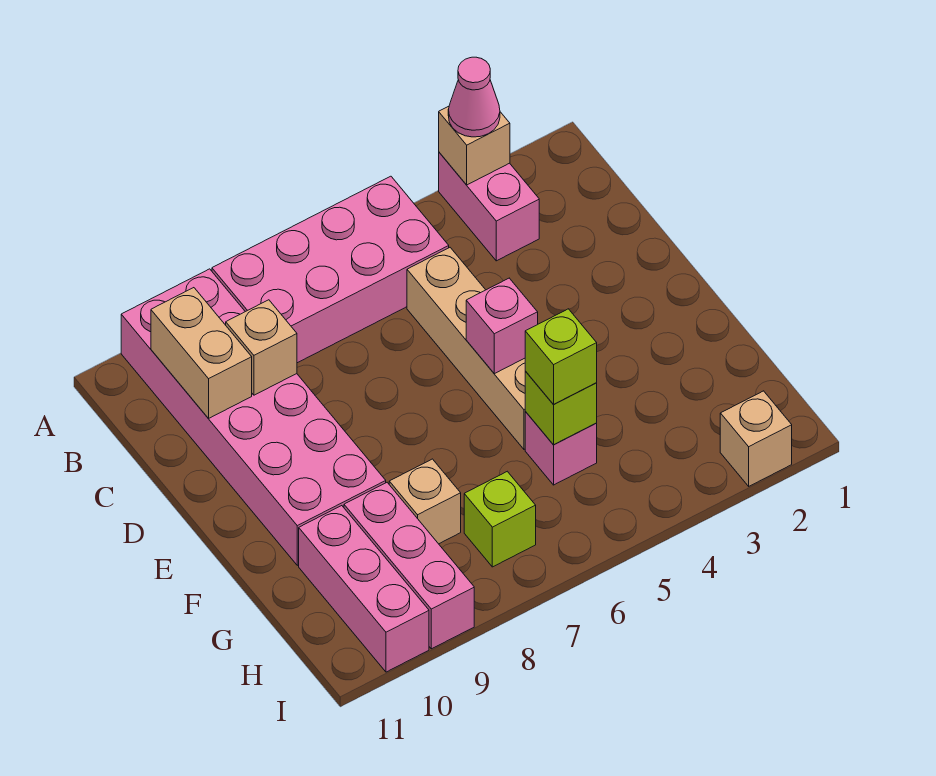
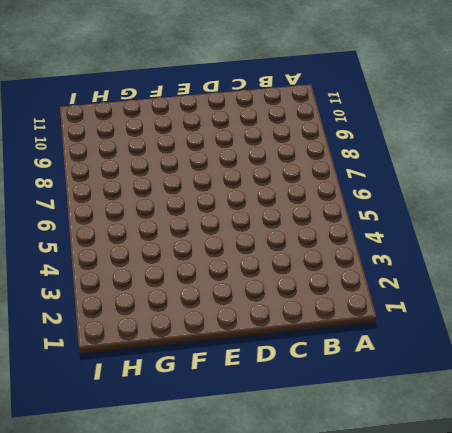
none -> pink 1x2 brick [439,153,539,261]
none -> pink 2x4 brick [212,176,449,363]
none -> pink 2x6 brick [121,269,386,565]

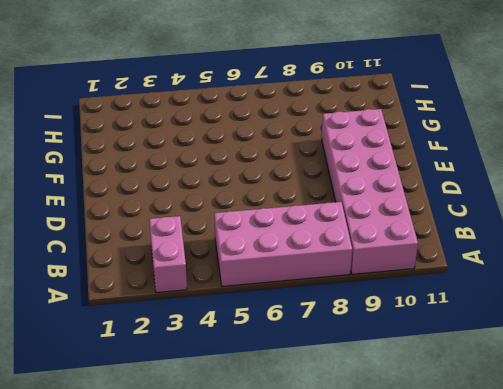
none -> tan 1x4 brick [407,248,525,449]
none -> pink 1x1 brick [525,412,597,485]
none -> tan 1x1 brick [389,459,461,544]

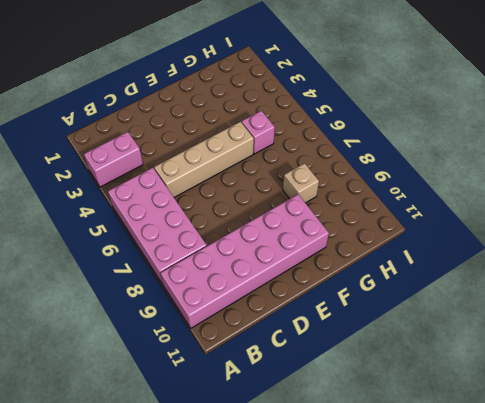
none -> pink 1x3 brick [344,483,474,649]
none -> pink 1x3 brick [299,506,429,672]
none -> lime 1x1 brick [464,471,536,567]

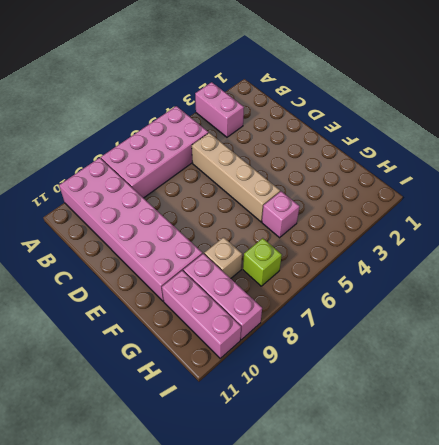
none -> tan 1x1 brick [720,391,792,486]
none -> tan 1x1 brick [439,106,510,185]
none -> tan 1x2 brick [151,288,252,419]

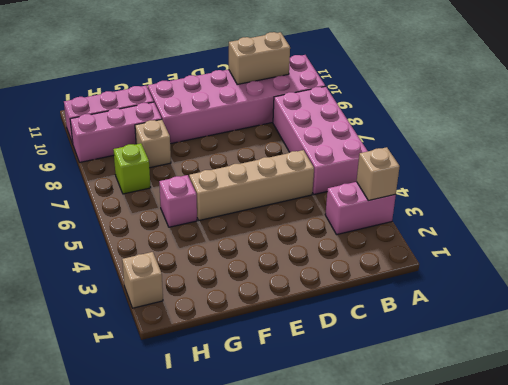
none -> tan 1x1 brick [226,300,297,395]
none -> pink 1x1 brick [466,278,538,374]
none -> lime 1x1 brick [525,371,597,445]

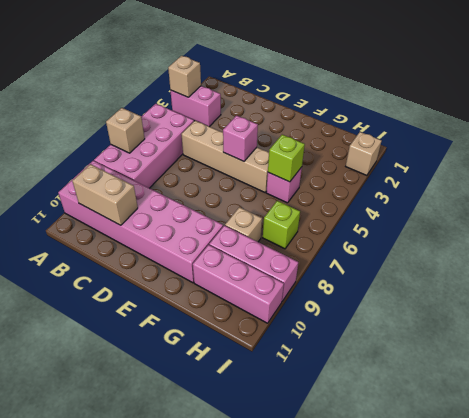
tan 1x1 brick [106,108,145,153] -> tan 1x1 brick moved to [226,300,297,395]
none -> pink 1x1 cone [448,57,500,137]
none -> lime 1x1 brick [525,309,597,404]

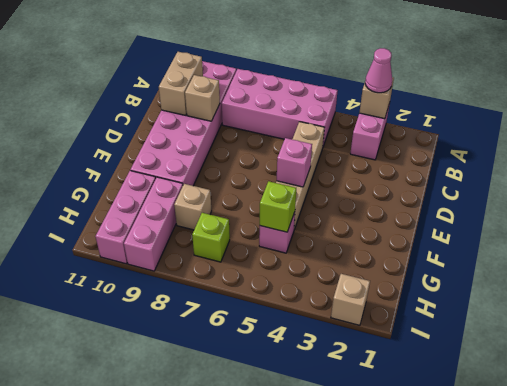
none -> lime 1x1 brick [525,309,597,404]

